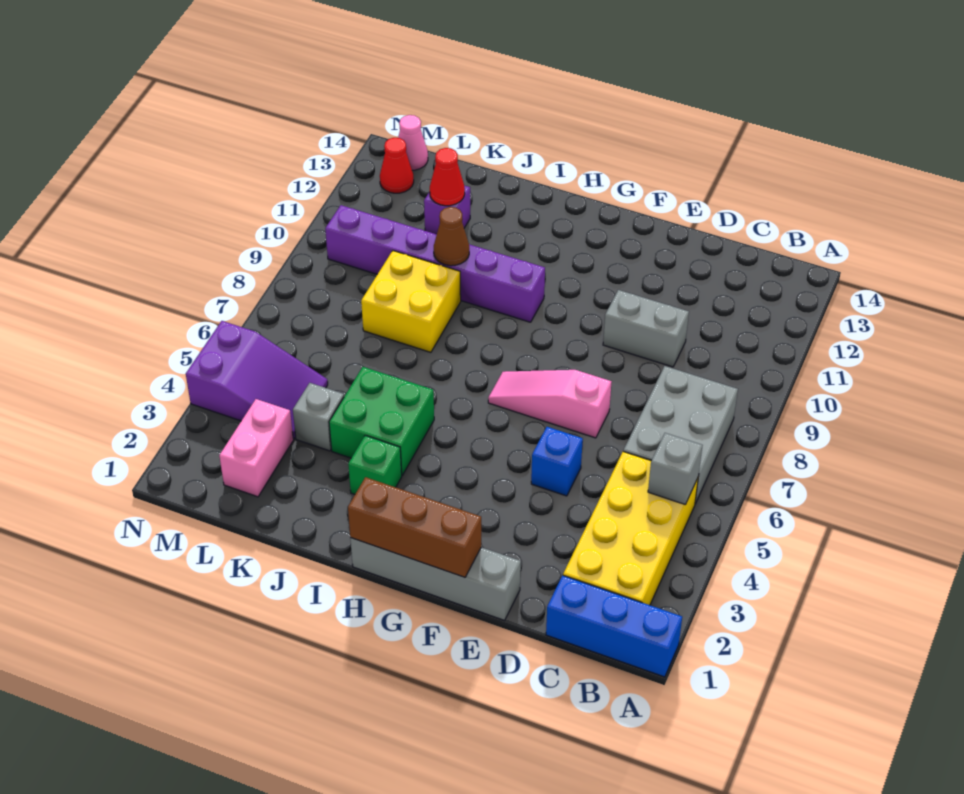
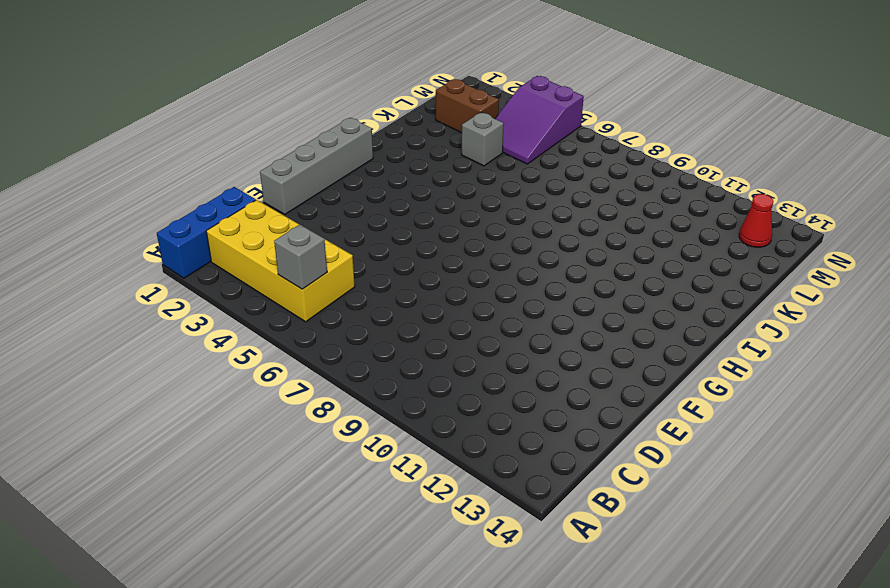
brown 1x2 brick [436,79,499,133] -> pink 1x2 brick [219,399,293,497]
none -> grey 2x3 brick [623,366,738,504]
none -> grey 1x2 brick [603,290,689,367]
none -> blue 1x1 brick [531,427,583,496]

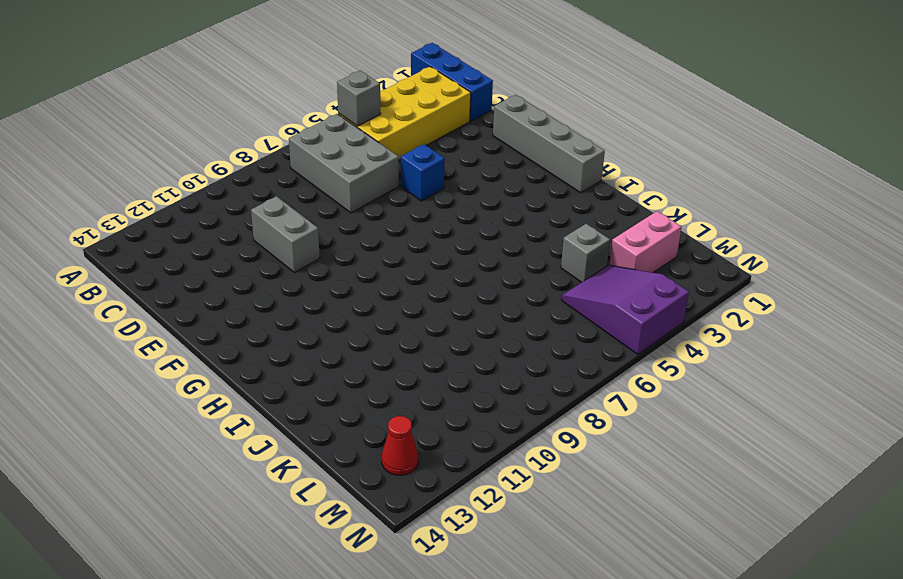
grey 2x3 brick [289,114,399,213] -> grey 2x3 brick turned to [623,366,738,504]
none -> pink 1x3 slope [488,370,612,438]
none -> purple 1x6 brick [325,205,545,322]
none -> green 1x1 brick [348,435,402,494]

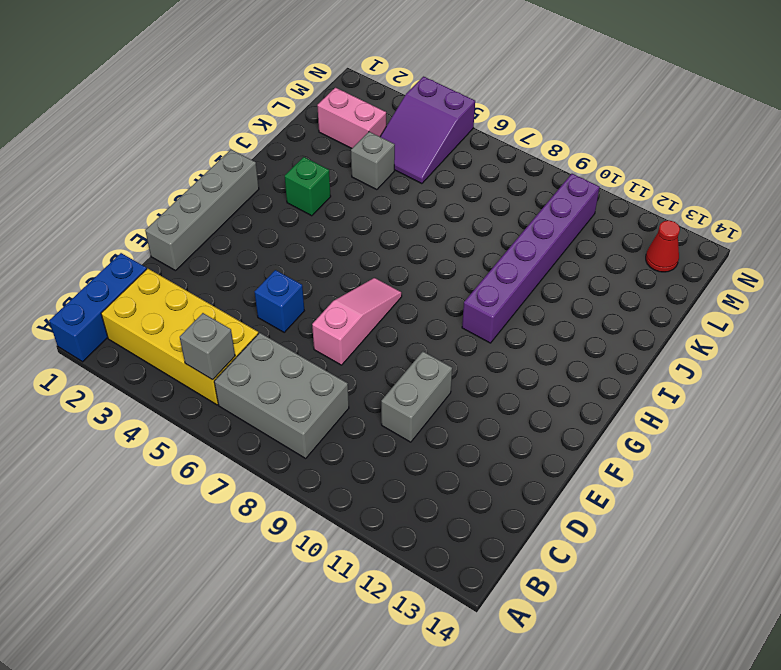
none -> green 2x2 brick [329,367,434,475]
none -> yellow 2x2 brick [361,251,461,352]
none -> purple 1x1 brick [424,186,470,234]

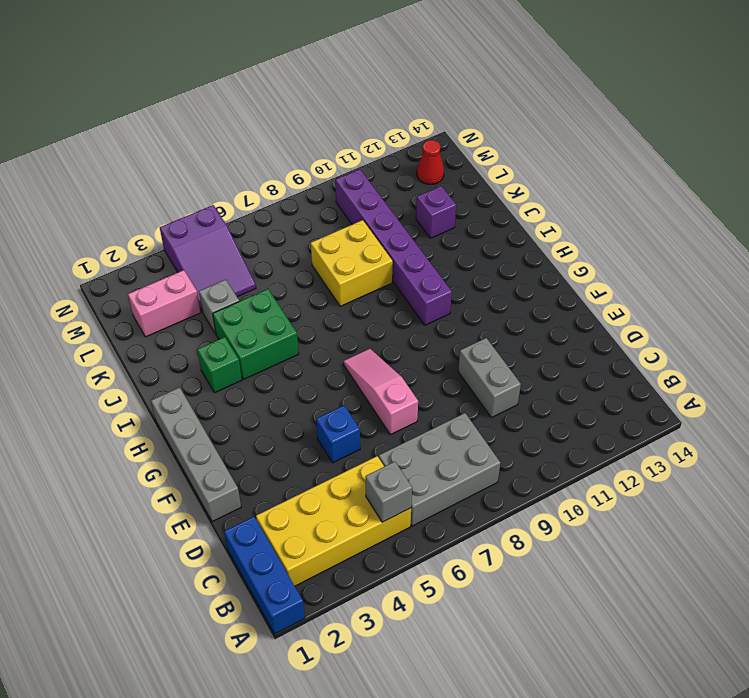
none -> pink 1x1 cone [398,115,428,170]
none -> brown 1x3 brick [348,477,481,577]
none -> brown 1x1 cone [434,207,469,266]

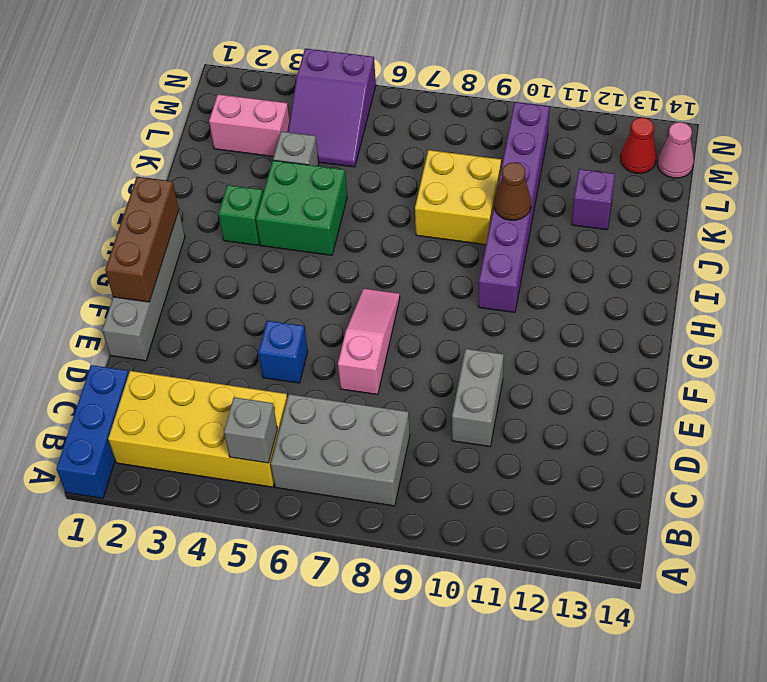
none -> red 1x1 cone [430,148,465,206]

